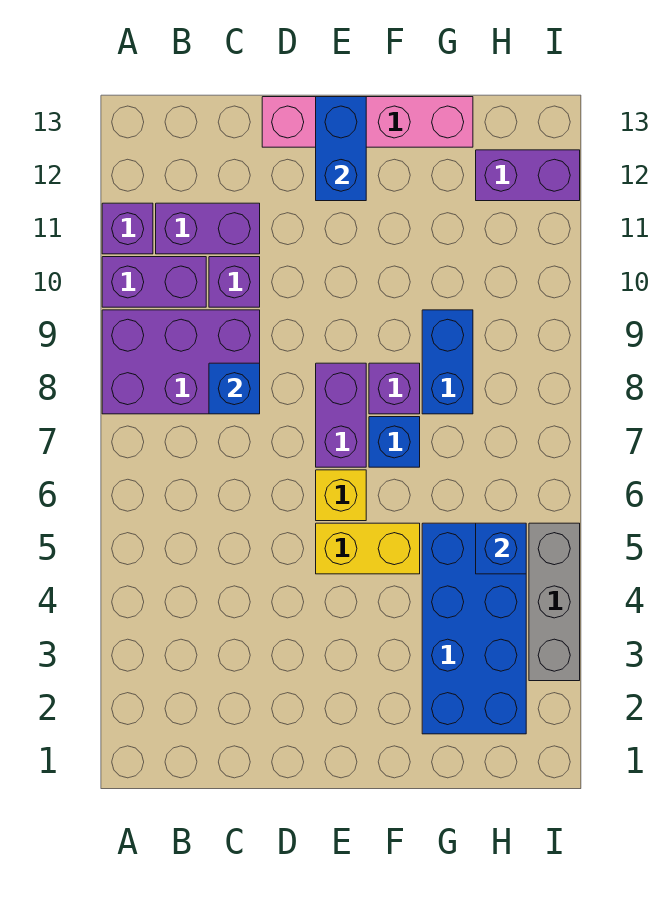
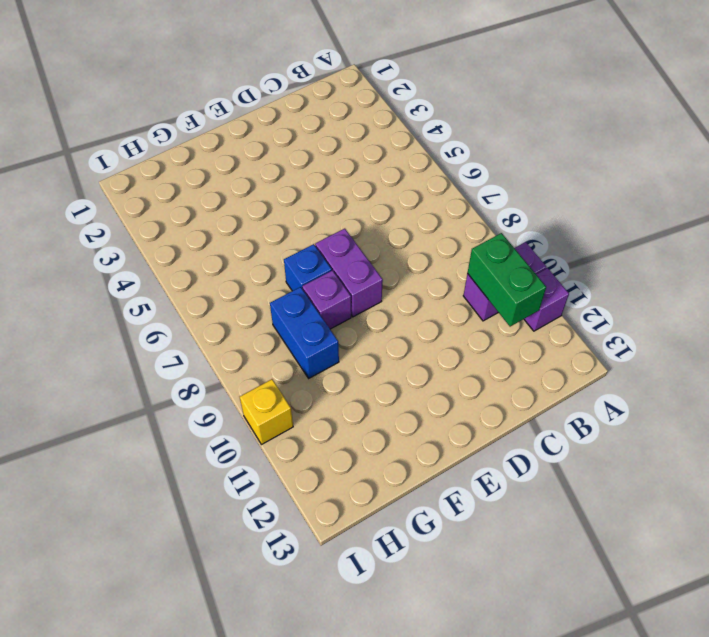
green 1x2 brick [467,233,546,327] -> none
yellow 1x1 brick [240,379,293,445] -> yellow 1x1 brick moved to [316,470,366,521]
none -> purple 2x3 brick [102,310,260,414]
none -> purple 1x2 brick [156,203,260,254]
none -> purple 1x1 brick [209,257,260,307]

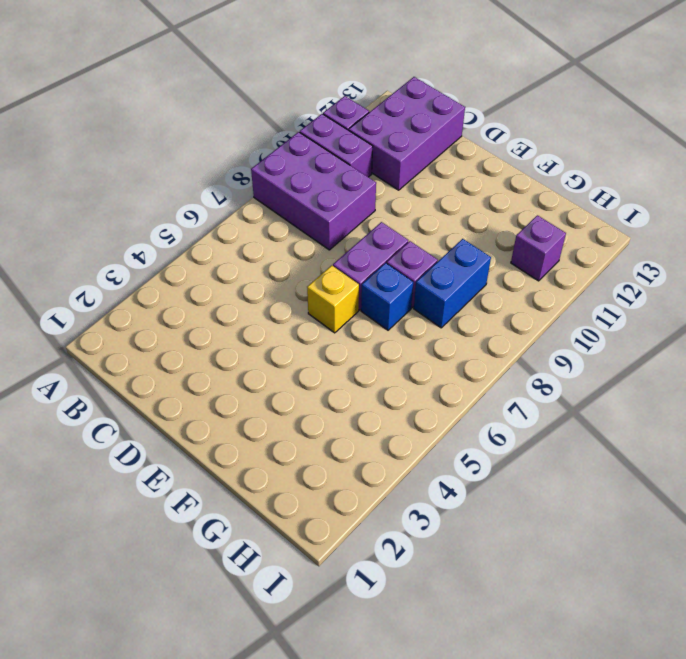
purple 2x3 brick [349,77,465,190] -> purple 1x2 brick [156,203,260,254]
purple 1x1 brick [511,215,566,281] -> purple 1x1 brick moved to [209,257,260,307]
none -> pink 1x4 brick [262,97,473,147]
none -> yellow 1x2 brick [316,523,420,574]
none -> blue 2x4 brick [422,523,526,734]

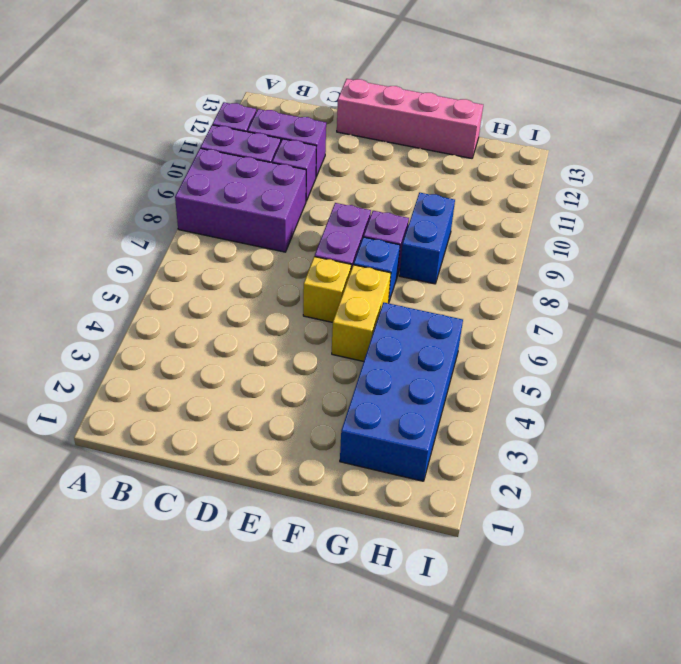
yellow 1x2 brick [332,265,391,361] -> yellow 1x2 brick turned to [316,523,420,574]
none -> purple 1x2 brick [476,150,580,201]
none -> grey 1x3 brick [529,523,580,681]
none -> blue 1x1 brick [209,363,260,414]

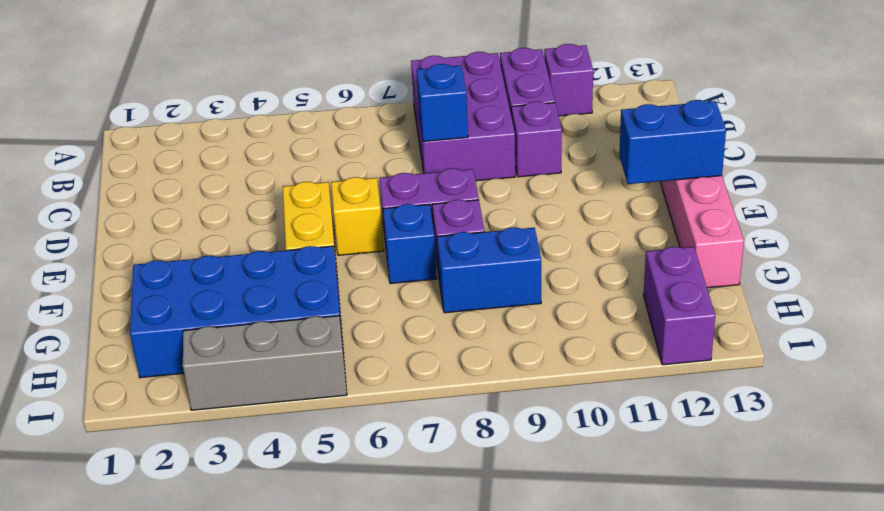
none -> purple 1x2 brick [156,203,260,254]
none -> blue 1x1 brick [476,523,526,574]

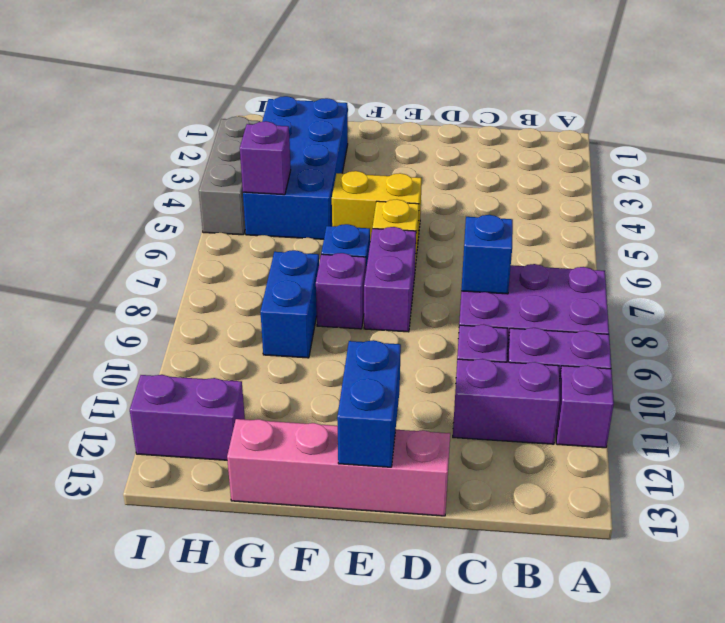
purple 1x1 brick [240,121,291,195] -> blue 1x1 brick [476,523,526,574]

